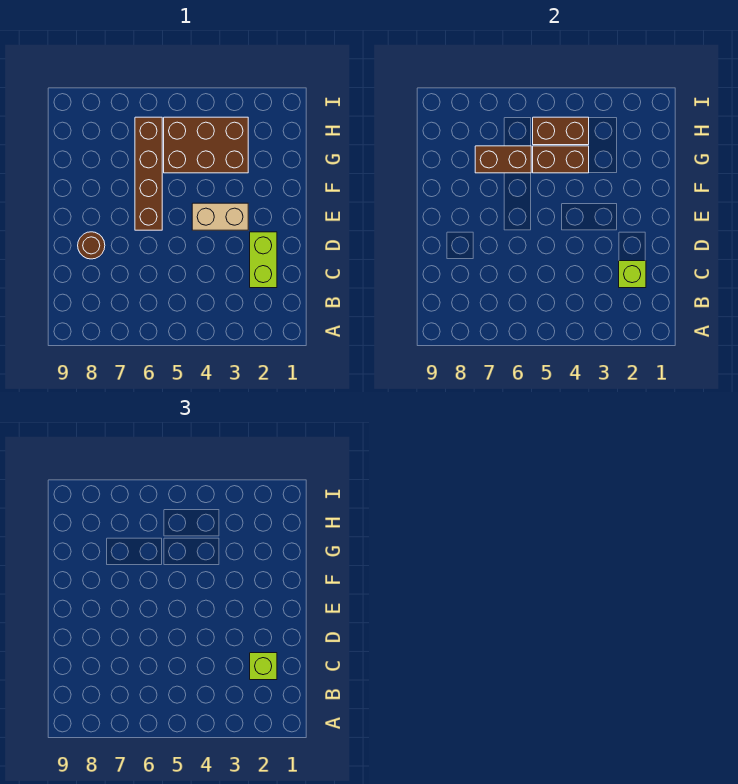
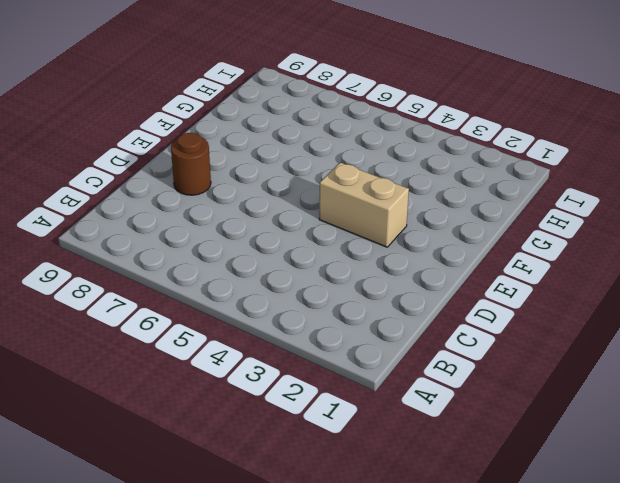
none -> lime 1x2 brick [250,232,277,288]
none -> brown 1x4 brick [135,117,162,230]

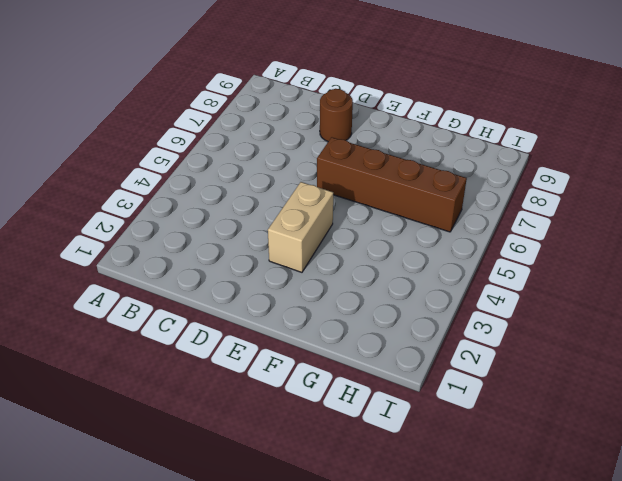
none -> lime 1x2 brick [250,232,277,288]
none -> brown 2x3 brick [164,117,248,173]

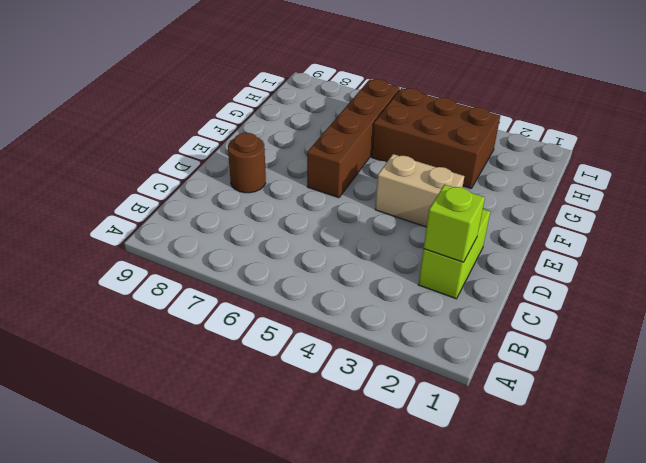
none -> brown 1x2 brick [533,146,589,173]
none -> brown 1x2 brick [475,146,531,173]

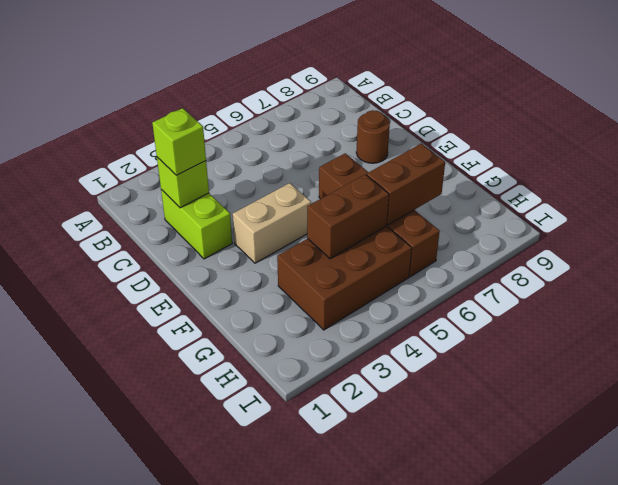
none -> brown 1x2 brick [533,117,589,145]

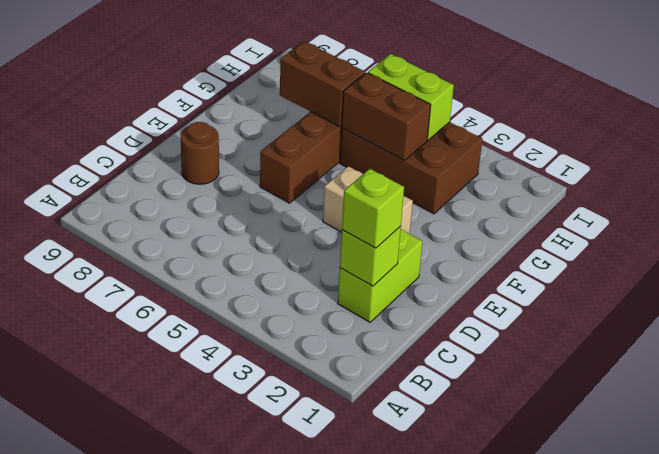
lime 1x2 brick [368,54,454,140] -> brown 1x2 brick [533,117,589,145]

